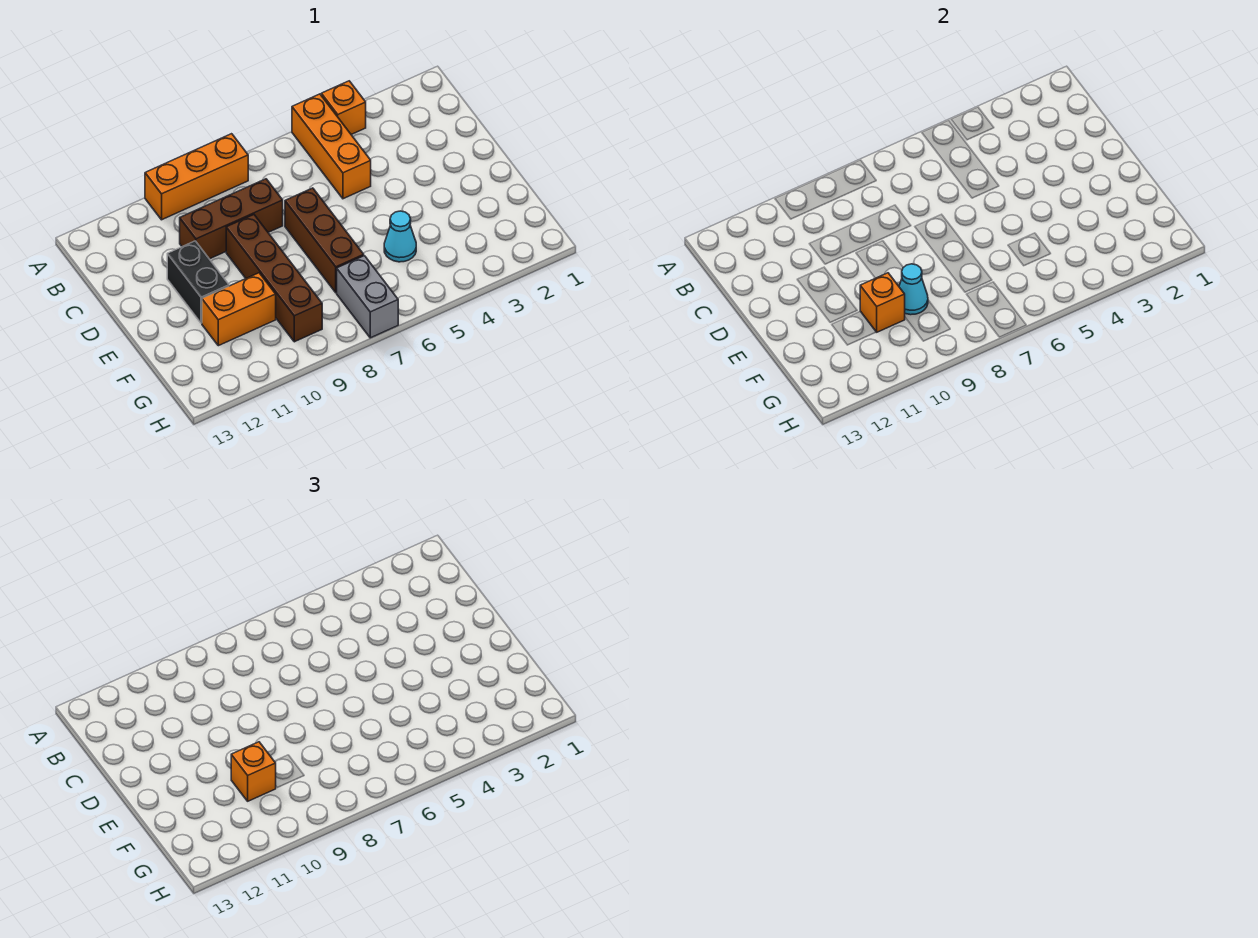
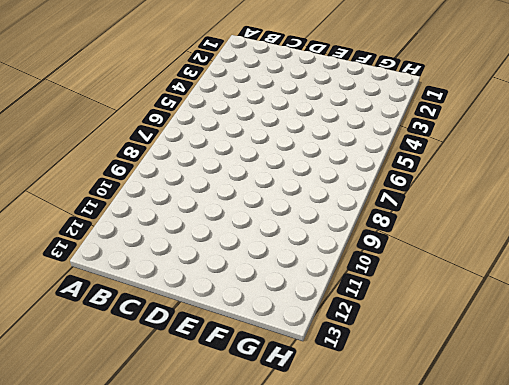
none -> orange 1x1 brick [321,81,366,134]
none -> orange 1x3 brick [292,94,371,199]
none -> orange 1x3 brick [145,134,248,220]

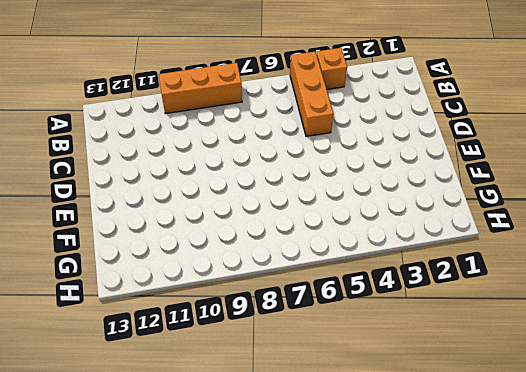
none -> brown 1x3 brick [180,179,283,259]
none -> brown 1x3 brick [285,188,364,293]
none -> brown 1x4 brick [226,215,322,342]

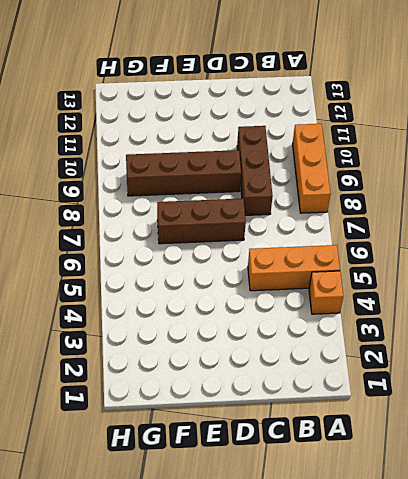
none -> black 1x2 brick [167,241,229,323]
none -> cyan 1x1 cone [384,211,416,262]
none -> orange 1x2 brick [202,273,276,346]

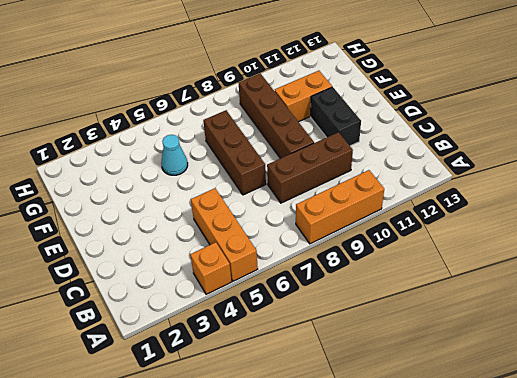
none -> grey 1x2 brick [337,256,398,338]
none -> cyan 1x1 cone [899,264,928,315]
none -> orange 1x1 brick [860,273,905,332]

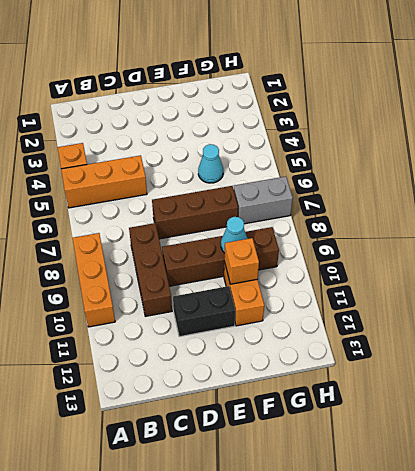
none -> orange 1x1 brick [231,742,276,801]

